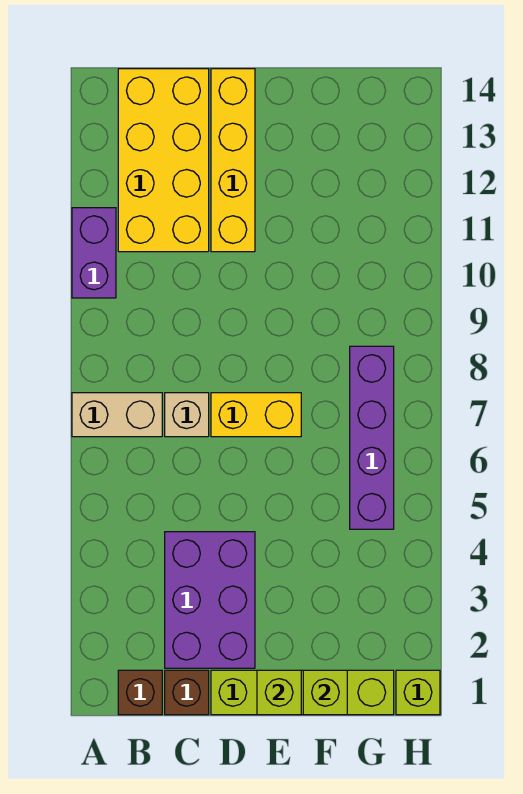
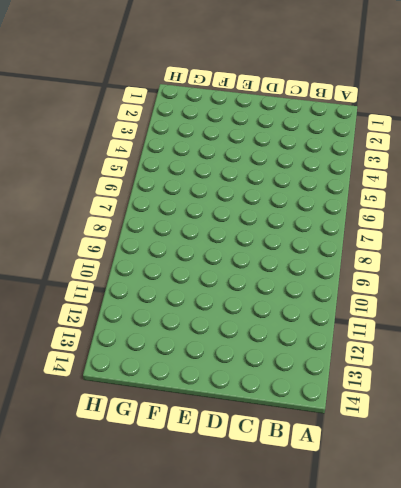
none -> tan 1x2 brick [72,393,162,437]
none -> purple 1x2 brick [72,208,116,298]
none -> brown 1x1 brick [118,670,162,715]

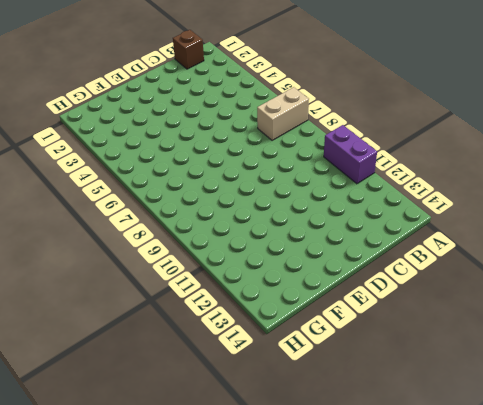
none -> yellow 2x4 brick [118,69,209,252]
none -> brown 1x1 brick [165,670,209,715]
none -> purple 2x3 brick [165,532,255,668]

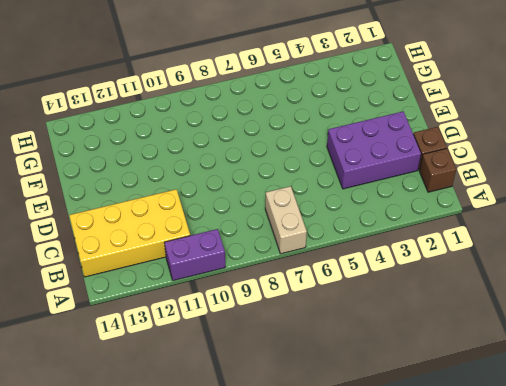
none -> tan 1x1 brick [165,393,209,437]
none -> lime 1x4 brick [211,670,394,715]
none -> yellow 1x2 brick [211,393,301,437]

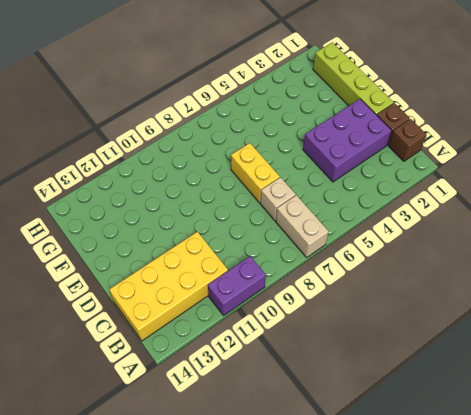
none -> yellow 1x4 brick [211,69,255,252]
none -> purple 1x4 brick [350,346,394,529]
none -> lime 1x1 brick [396,670,440,715]

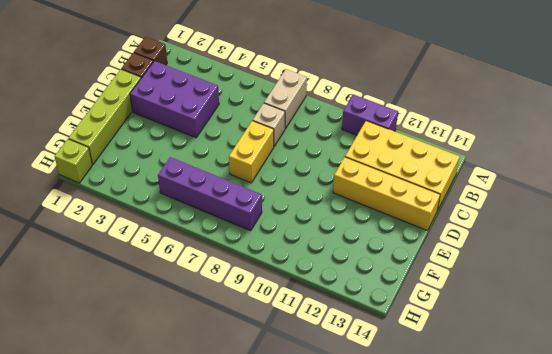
none -> lime 1x1 brick [257,670,301,715]
none -> lime 1x1 brick [303,670,347,715]

